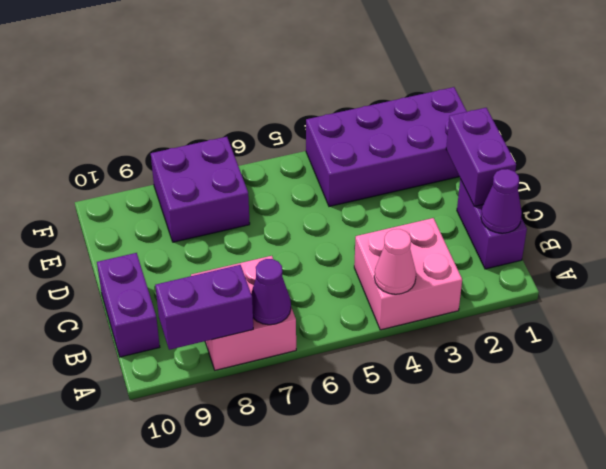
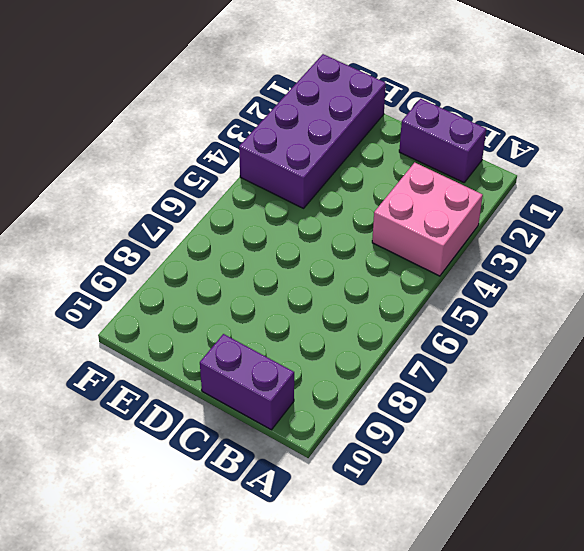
none -> pink 2x2 brick [191,256,296,370]
none -> purple 2x2 brick [151,137,250,242]

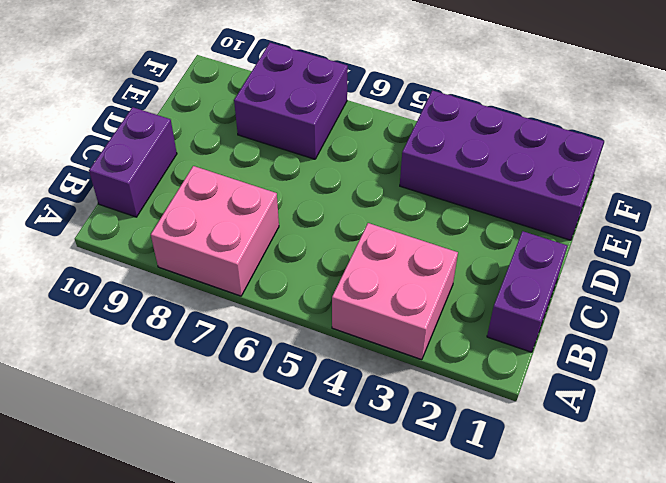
none -> pink 1x1 cone [374,229,416,294]
none -> purple 1x1 cone [251,259,291,325]

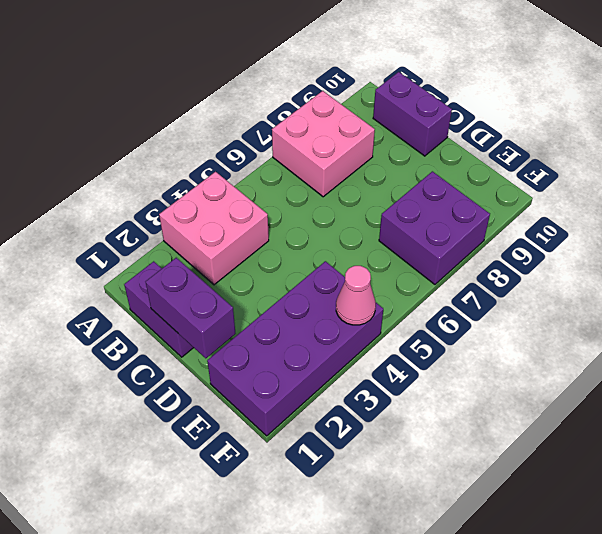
pink 1x1 cone [336,266,376,325] -> pink 1x1 cone moved to [374,229,416,294]
none -> purple 1x1 cone [251,259,291,325]
none -> purple 1x2 brick [155,265,253,350]

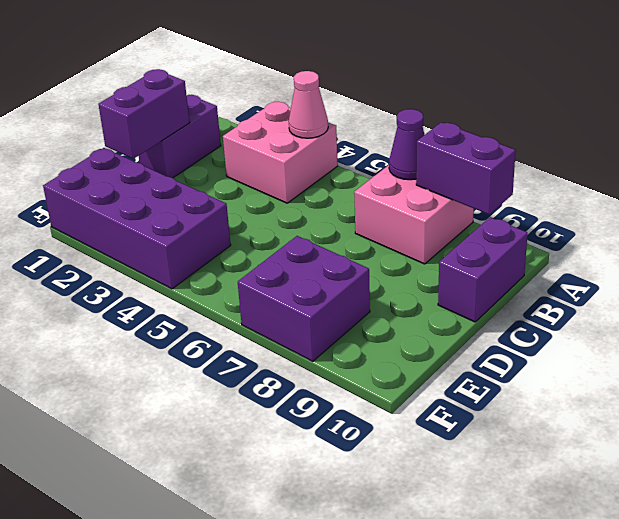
none -> purple 1x1 cone [481,169,522,233]

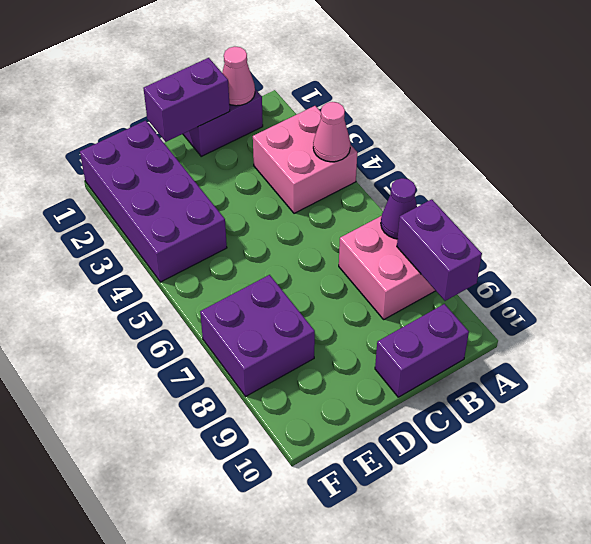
pink 1x1 cone [222,47,255,106] -> purple 1x1 cone [481,169,522,233]

